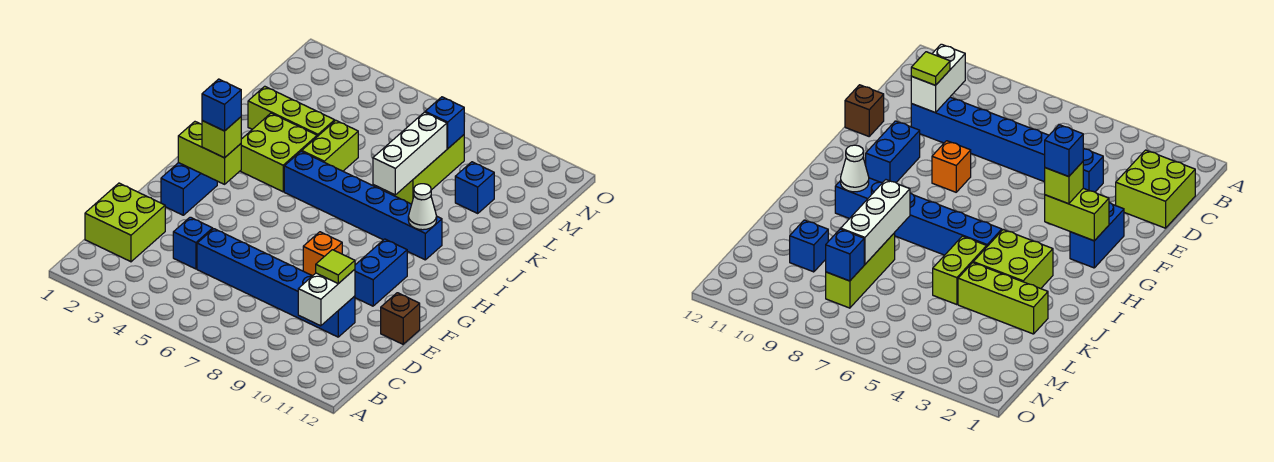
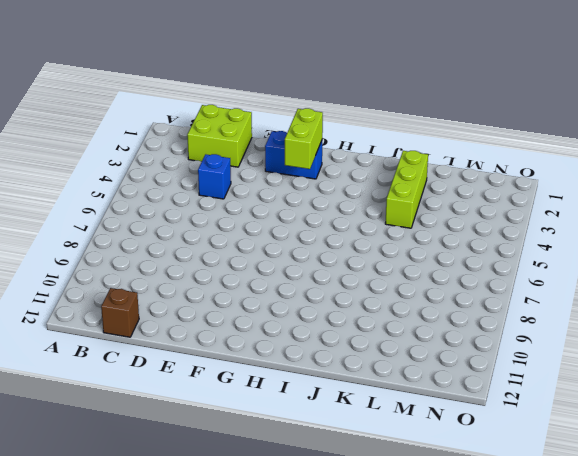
brown 1x1 brick [101,288,139,337] -> brown 1x1 brick moved to [381,293,420,344]
none -> blue 1x6 brick [197,229,355,337]
none -> orange 1x1 brick [303,232,342,276]
none -> blue 1x2 brick [355,239,407,306]

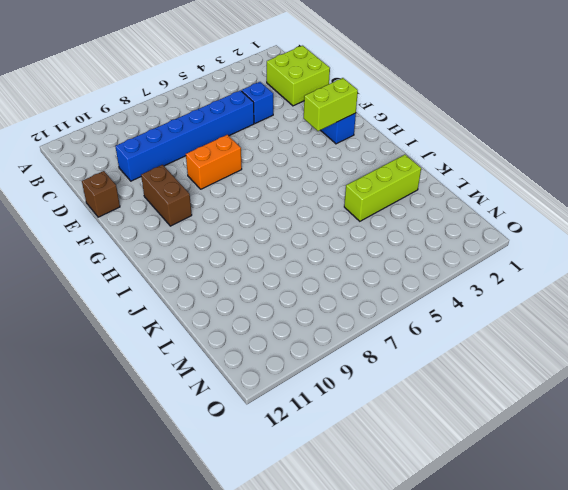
orange 1x2 brick [186,135,242,189] -> orange 1x1 brick [303,232,342,276]
brown 1x2 brick [141,165,192,226] -> blue 1x2 brick [355,239,407,306]
none -> lime 2x2 brick [241,113,317,192]
none -> blue 1x6 brick [284,151,442,260]
none -> lime 1x2 brick [302,121,358,171]

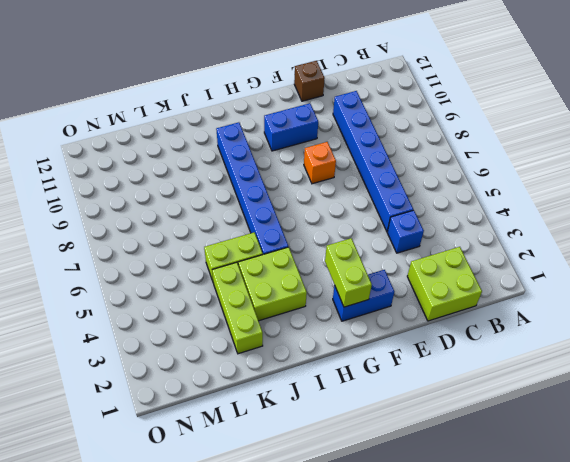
none -> lime 1x3 brick [390,135,464,204]
none -> blue 1x1 brick [455,162,494,213]
none -> white 1x2 brick [298,269,355,326]

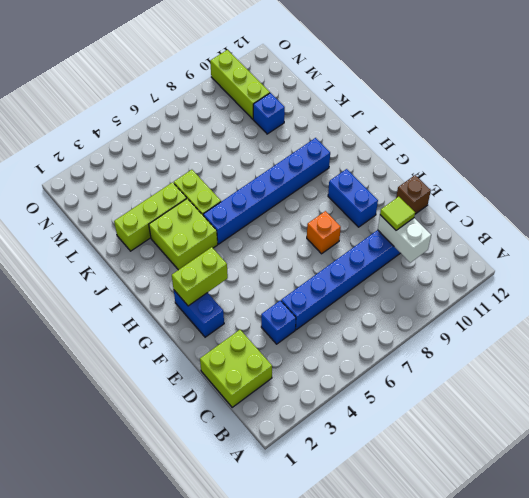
lime 1x3 brick [210,50,270,119] -> lime 1x3 brick moved to [390,135,464,204]
none -> white 1x1 cone [408,184,437,230]
none -> white 1x3 brick [373,112,447,195]
none -> blue 1x1 brick [425,97,464,148]

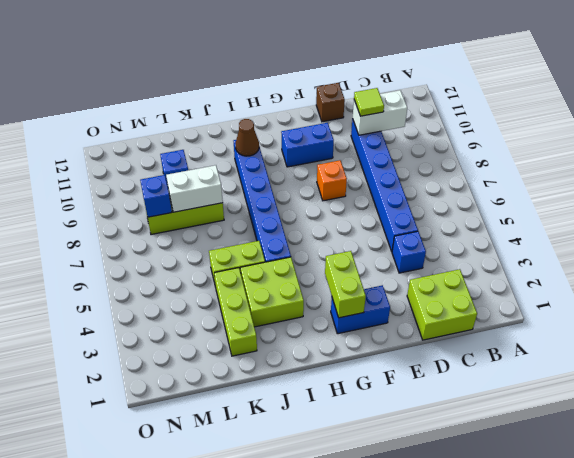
brown 1x1 cone [236,119,259,156] -> white 1x1 cone [408,184,437,230]
white 1x2 brick [166,165,223,212] -> white 1x3 brick [373,112,447,195]
none -> lime 1x1 brick [202,117,241,158]
none -> blue 1x1 brick [202,79,241,131]

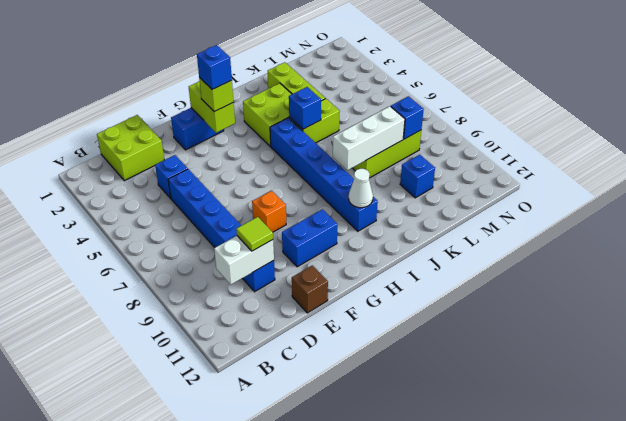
blue 1x1 brick [289,87,321,129] -> none

